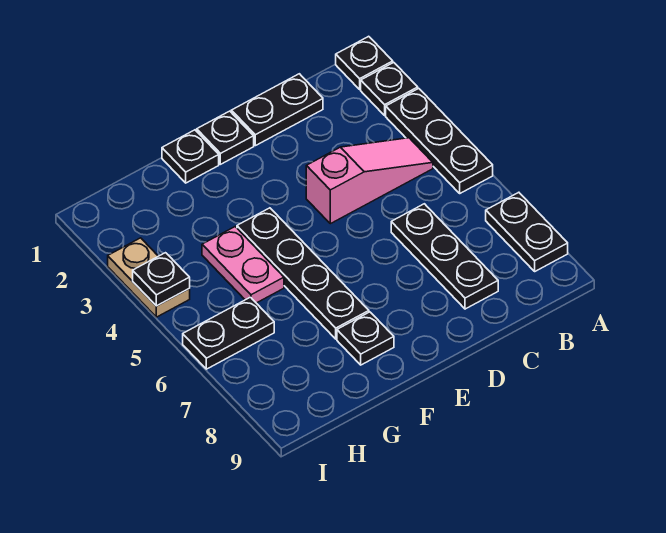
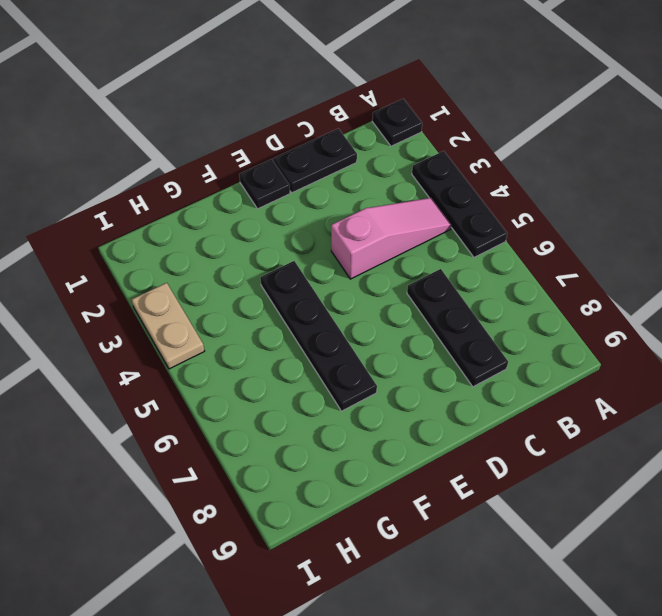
none -> black 1x1 plate [361,62,418,115]
none -> black 1x2 plate [486,192,568,271]
none -> black 1x1 plate [162,130,219,183]

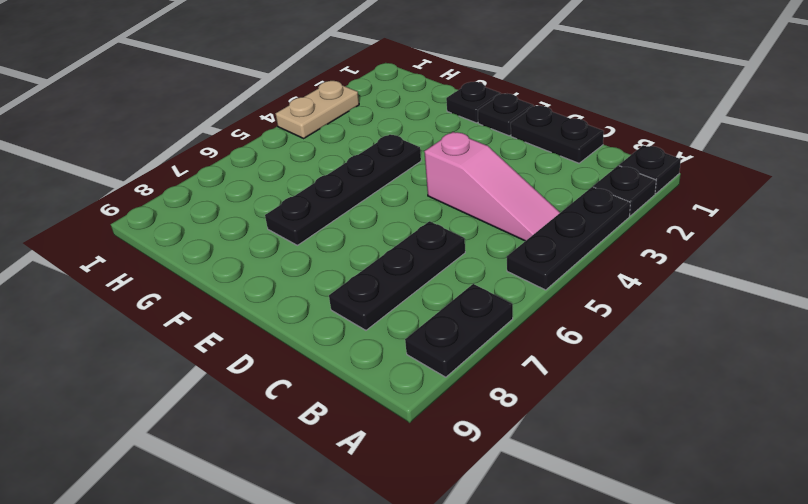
none -> black 1x1 plate [337,312,394,365]
none -> pink 1x2 plate [202,227,284,303]
none -> black 1x2 plate [183,297,274,369]

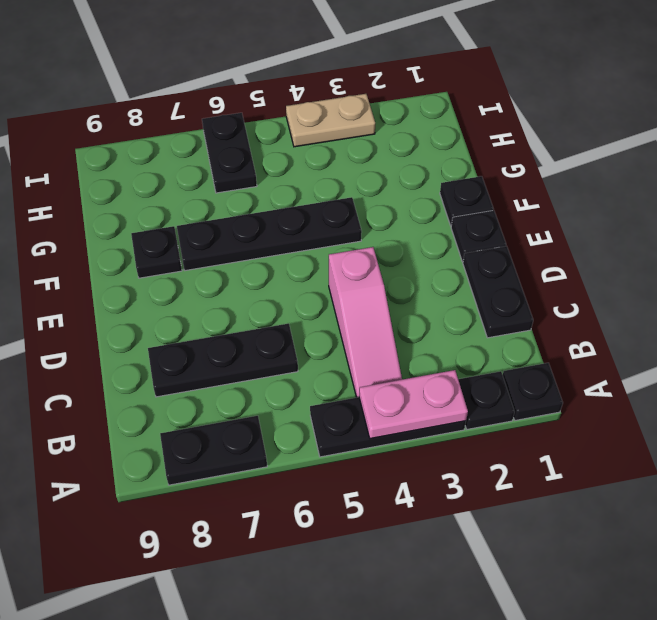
pink 1x2 plate [359,370,468,439] -> pink 1x2 plate moved to [202,227,284,303]
none -> black 1x1 plate [133,253,190,306]

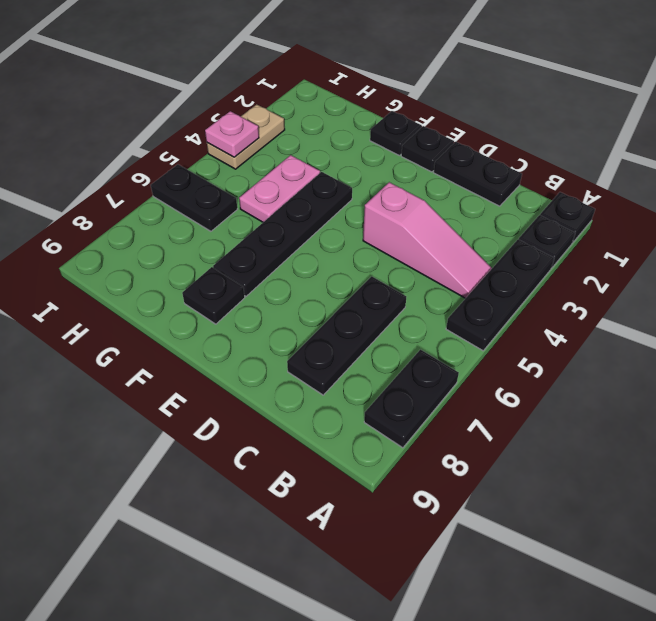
pink 1x1 plate [205,111,259,157] -> black 1x1 plate [133,253,190,306]

